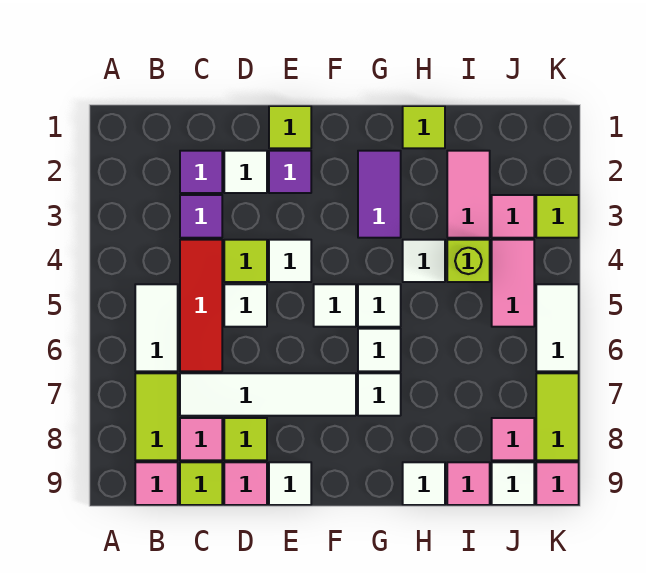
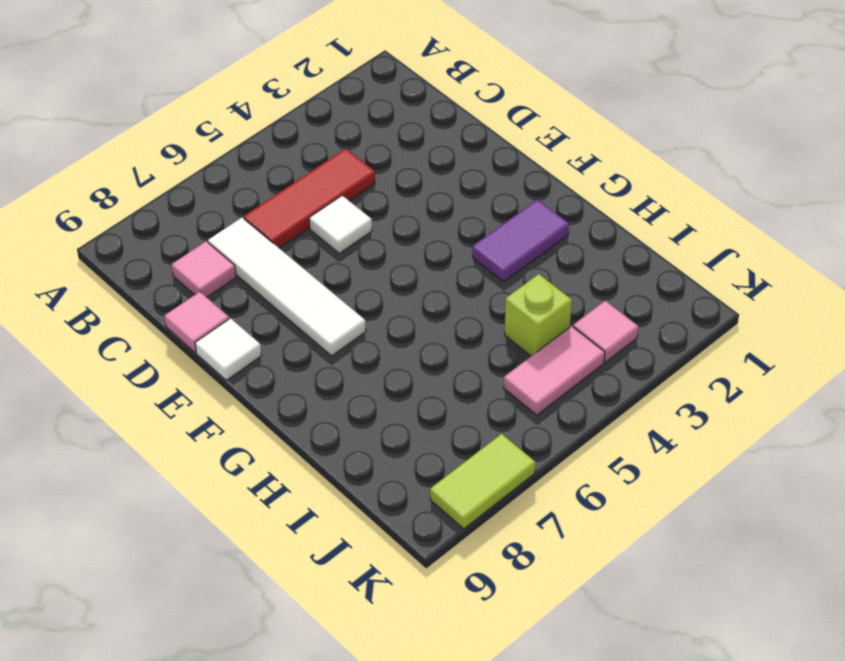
none -> white 1x2 tile [135,284,178,371]
none -> lime 1x2 tile [135,373,178,460]
none -> pink 1x1 tile [135,462,178,505]
none -> purple 1x1 tile [180,151,222,193]

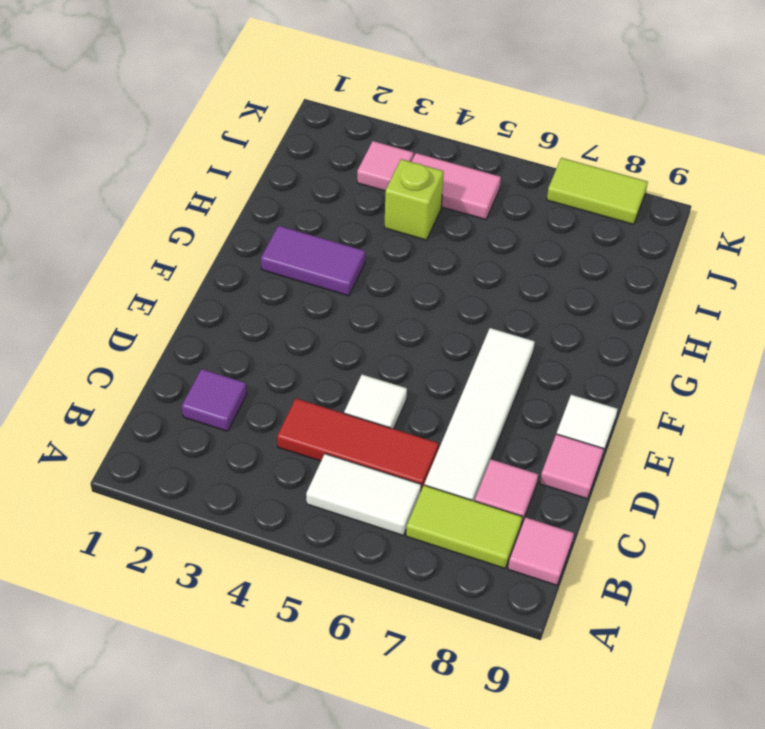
none -> purple 1x1 tile [180,195,222,238]
none -> lime 1x1 tile [180,462,222,505]
none -> white 1x1 tile [224,151,267,193]
none -> lime 1x1 tile [224,240,267,282]

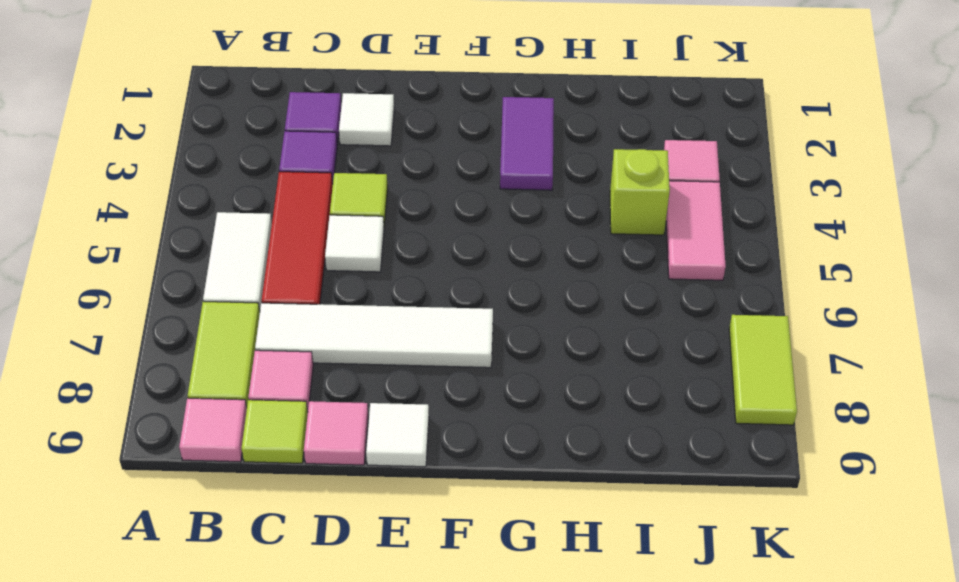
none -> lime 1x1 tile [224,418,267,460]
none -> lime 1x1 tile [269,106,311,148]
none -> purple 1x1 tile [269,151,311,193]
none -> white 1x1 tile [269,240,311,282]

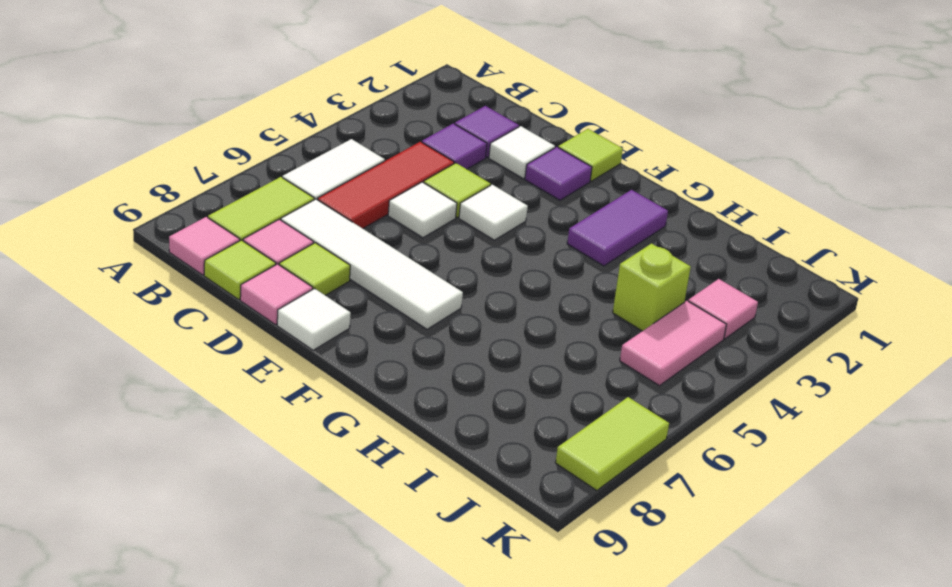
none -> white 1x1 tile [314,284,356,327]
none -> white 1x1 tile [358,284,401,327]
none -> white 1x1 tile [358,329,401,371]
none -> white 1x1 tile [358,373,401,416]

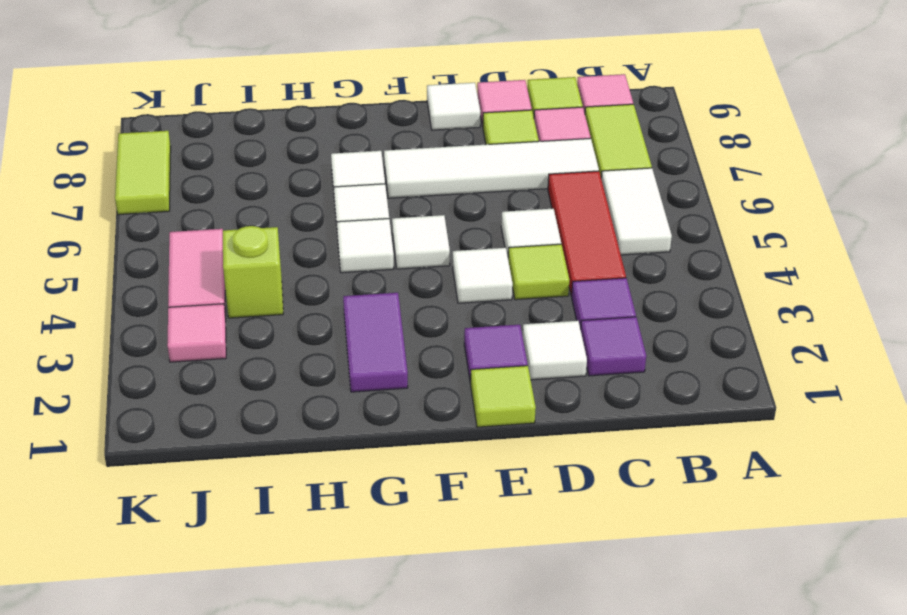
none -> lime 1x1 tile [403,106,445,148]
none -> white 1x1 tile [403,240,445,282]
none -> white 1x1 tile [403,462,445,505]
none -> pink 1x2 tile [447,151,490,238]

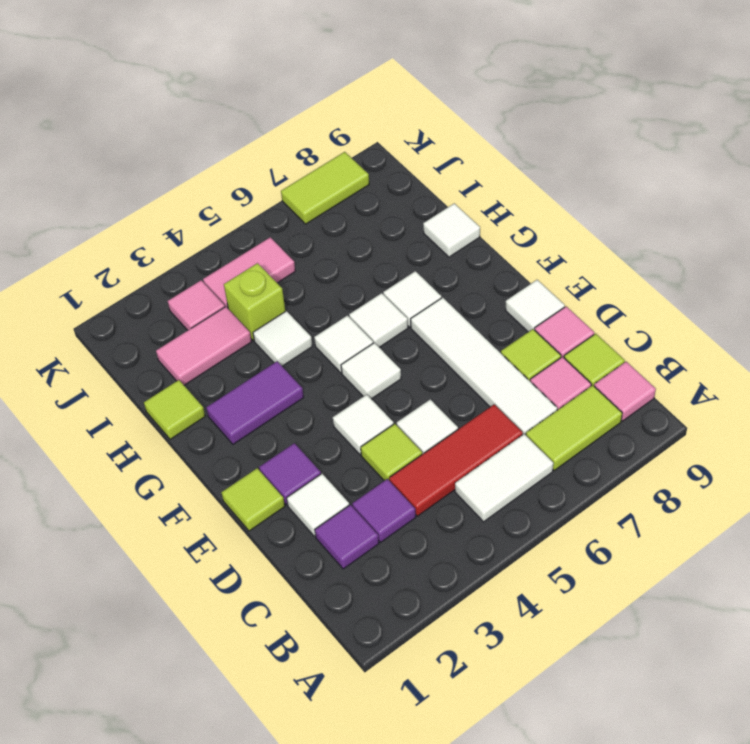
none -> pink 1x1 tile [447,462,490,505]
none -> pink 1x1 tile [492,418,534,460]
none -> white 1x1 tile [492,462,534,505]
none -> lime 1x1 tile [536,195,579,238]

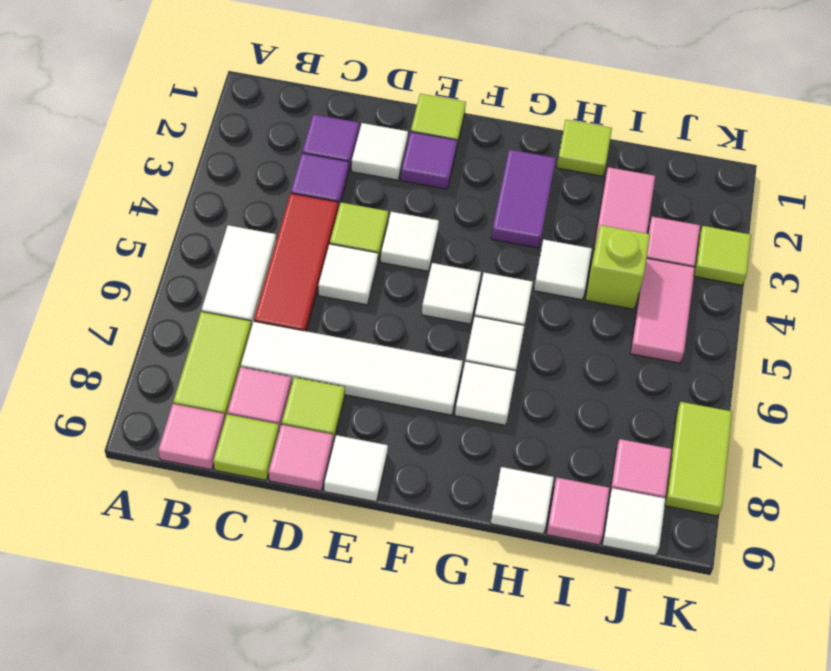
none -> white 1x2 tile [536,284,579,371]
none -> pink 1x1 tile [536,462,579,505]

